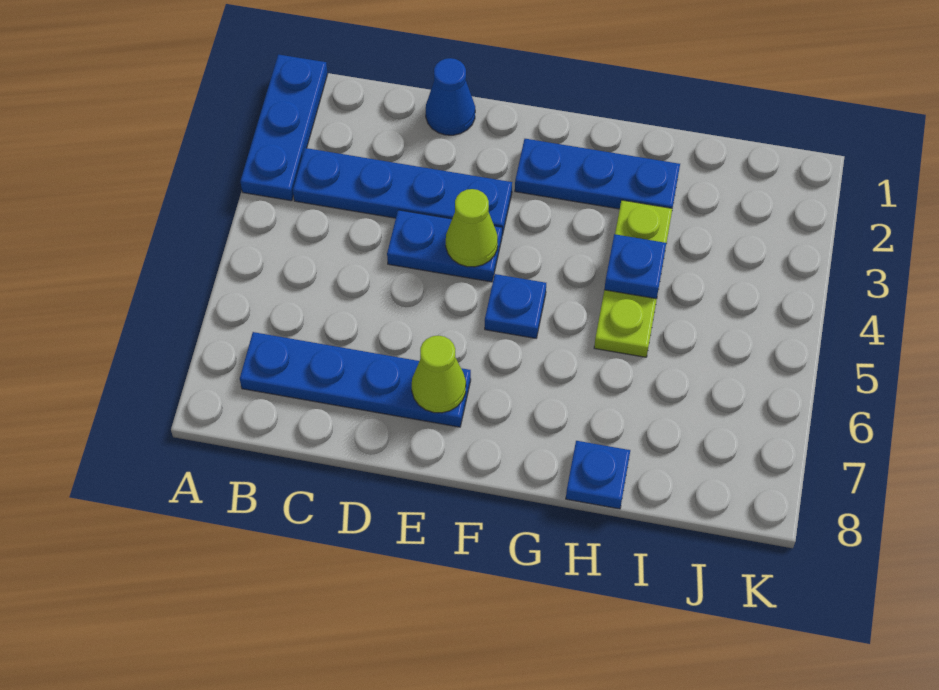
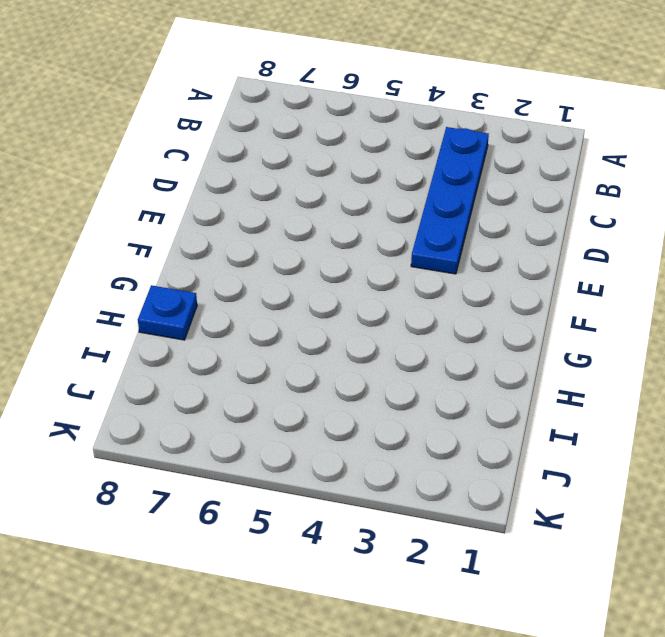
none -> blue 1x3 plate [240,54,327,201]
none -> blue 1x4 plate [240,332,471,427]
none -> blue 1x1 cone [426,58,475,135]

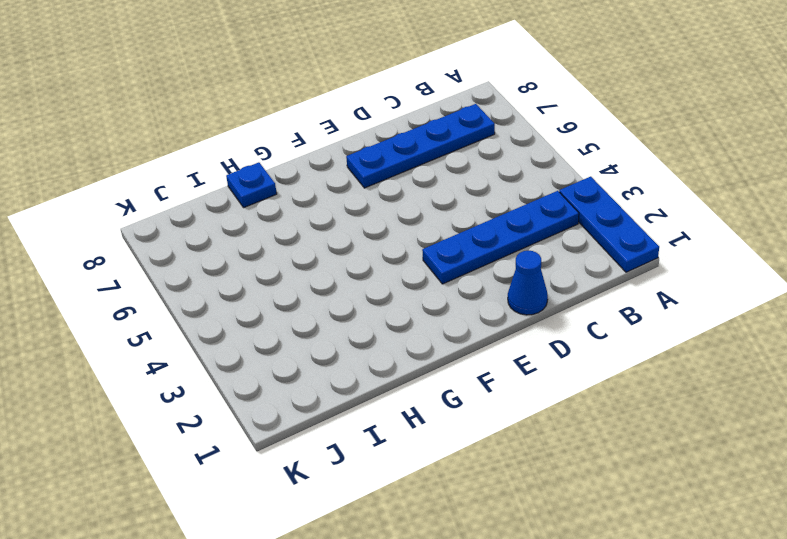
none -> blue 1x2 plate [387,210,502,282]
none -> blue 1x3 plate [515,139,680,209]
none -> blue 1x1 plate [485,274,546,338]

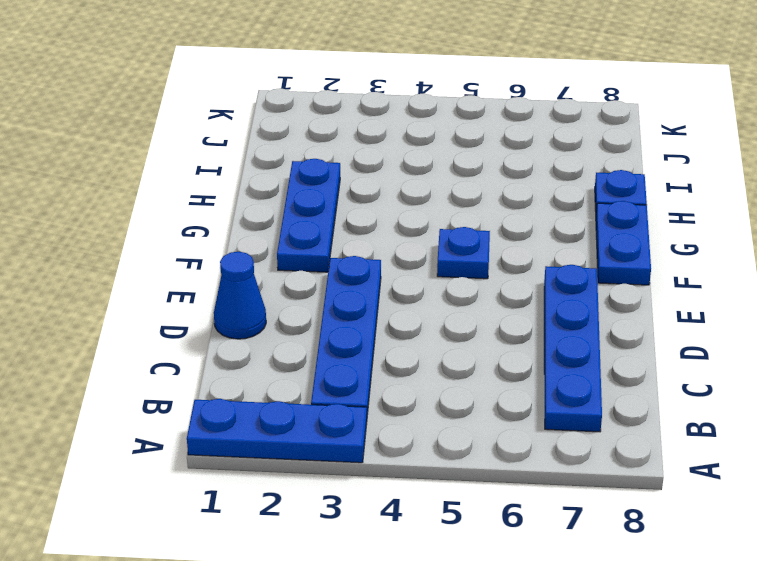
blue 1x2 plate [596,201,651,285] -> blue 1x2 plate moved to [387,210,502,282]
none -> lime 1x3 plate [594,200,672,357]
none -> lime 1x1 cone [446,189,498,267]
none -> lime 1x1 cone [412,336,466,413]

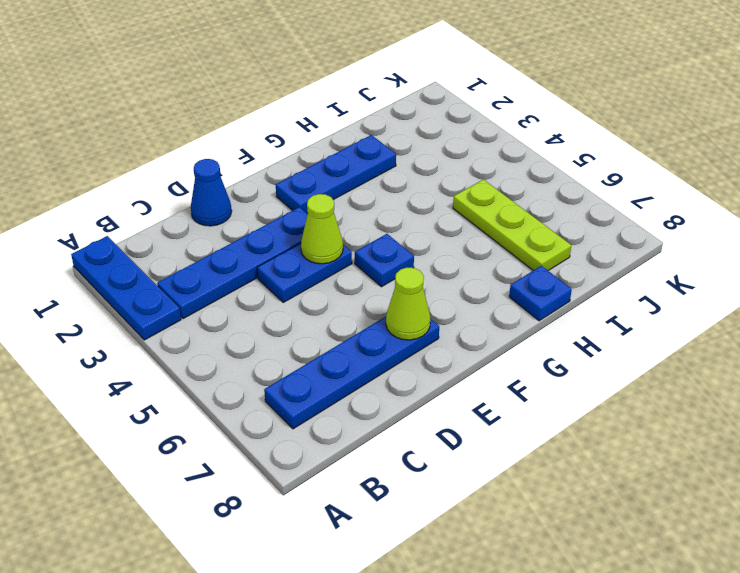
lime 1x3 plate [453,179,571,271] -> lime 1x3 plate moved to [594,200,672,357]
none -> blue 1x1 plate [604,234,666,299]

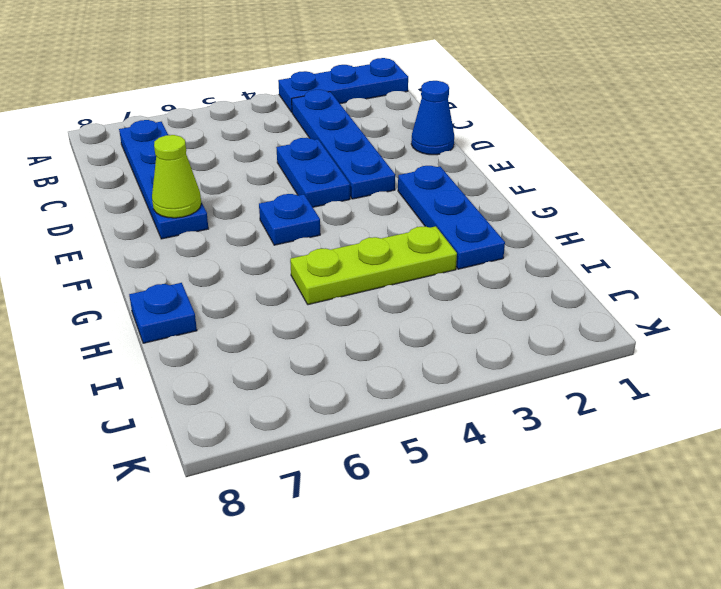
none -> lime 1x1 cone [446,189,498,267]
none -> blue 1x1 plate [604,234,666,299]

